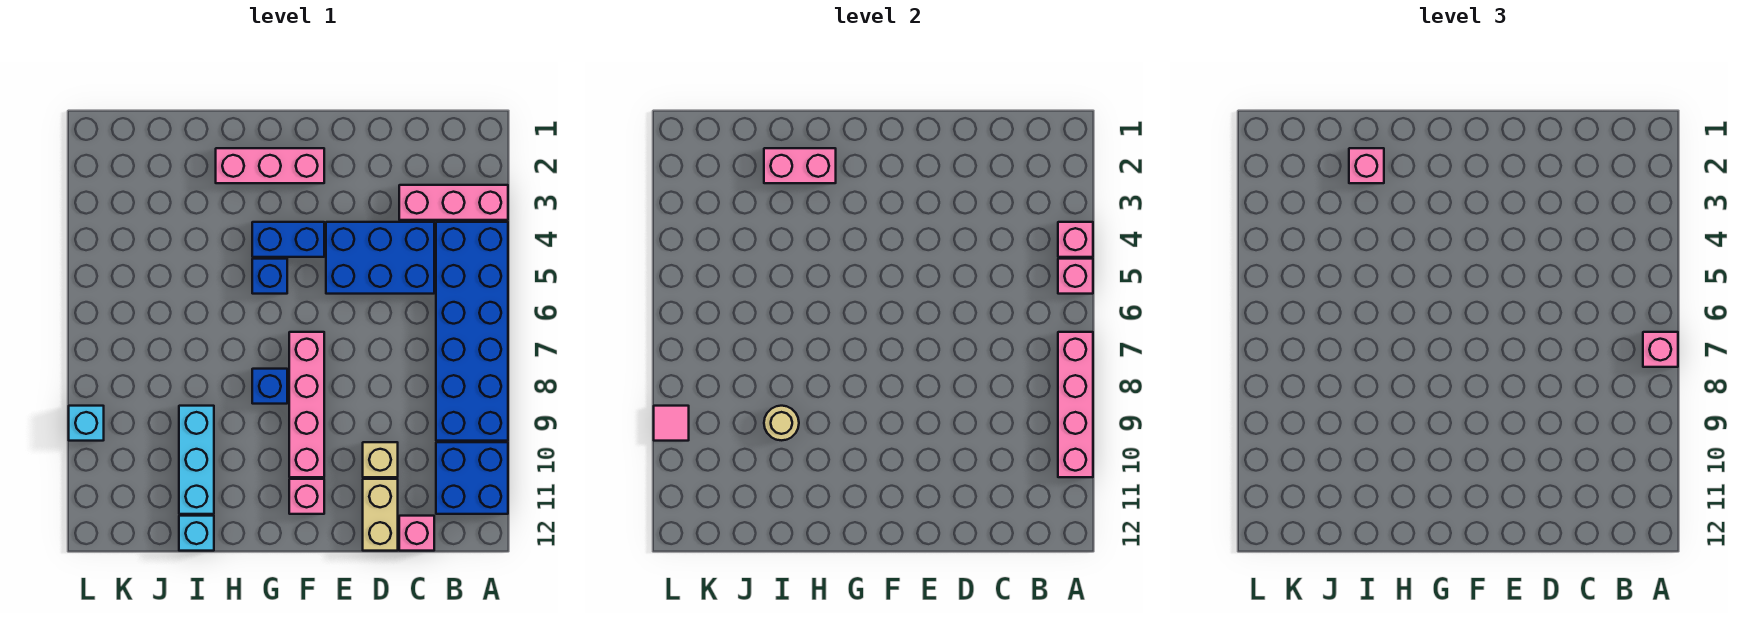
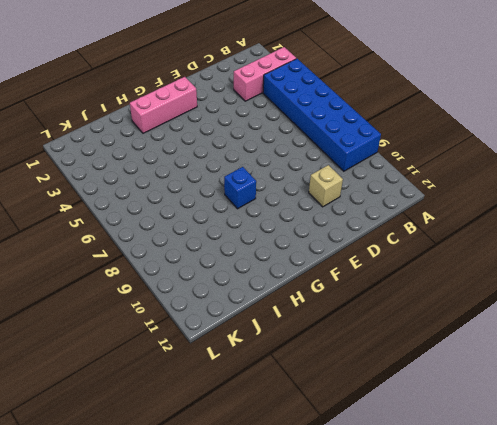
none -> blue 2x2 brick [436,442,508,514]
none -> blue 2x3 brick [326,222,434,294]
none -> pink 1x1 brick [399,516,434,551]

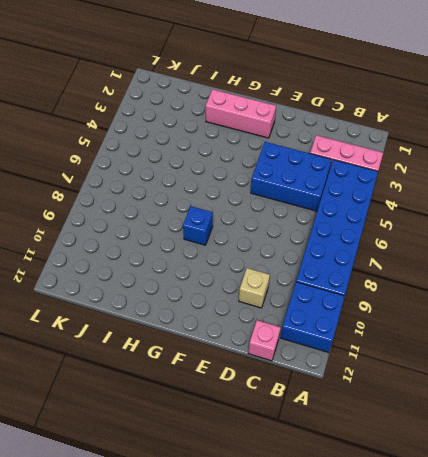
none -> tan 1x2 brick [363,479,398,551]
none -> blue 1x2 brick [252,222,324,257]
none -> pink 1x4 brick [289,332,324,477]

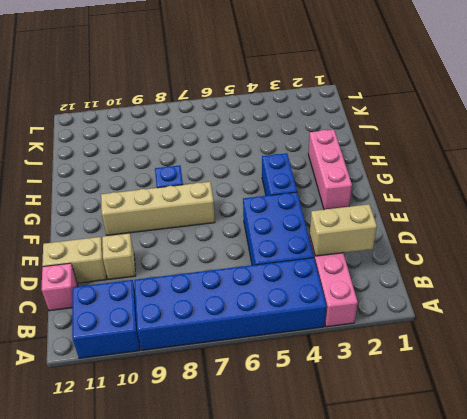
tan 1x2 brick [310,204,377,256] -> none
tan 1x4 brick [101,182,215,235] -> pink 1x4 brick [289,332,324,477]
none -> pink 1x1 brick [289,479,324,514]
none -> blue 1x1 brick [252,259,287,294]
none -> cyan 1x3 brick [179,406,214,514]

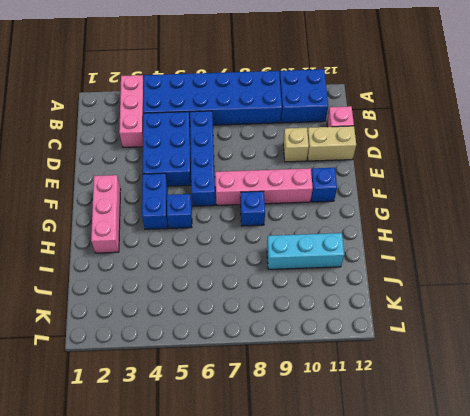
blue 1x4 brick [190,111,215,206] -> none
blue 1x1 brick [311,168,337,202] -> pink 1x1 brick [289,479,324,514]
none -> cyan 1x1 brick [179,516,214,551]
none -> cyan 1x1 brick [69,406,104,441]
none -> pink 1x1 brick [1058,222,1093,257]

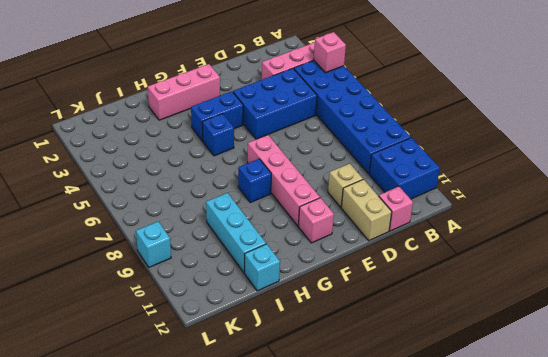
none -> pink 1x1 brick [1058,259,1093,294]
none -> pink 1x4 brick [1058,332,1093,477]
none -> pink 1x2 brick [764,148,836,183]

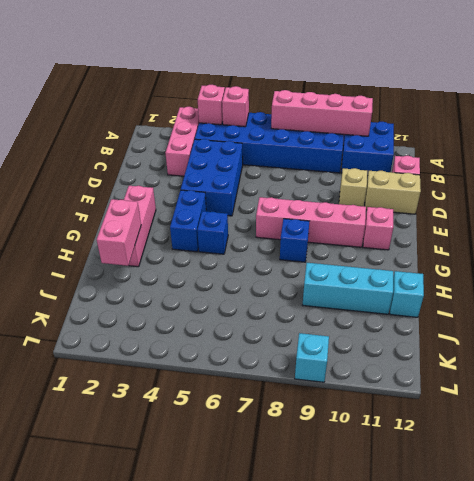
none -> tan 1x1 round brick [764,406,799,440]
none -> pink 1x1 tile [654,406,689,441]
none -> pink 1x1 brick [1643,332,1678,367]

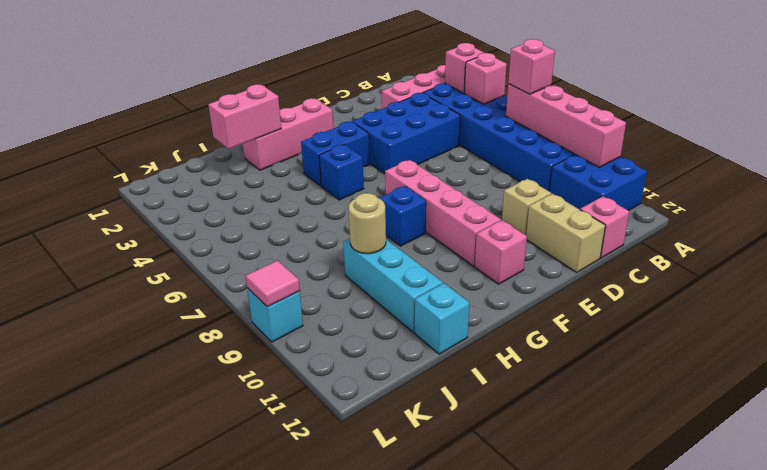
none -> pink 1x1 brick [1349,148,1384,183]

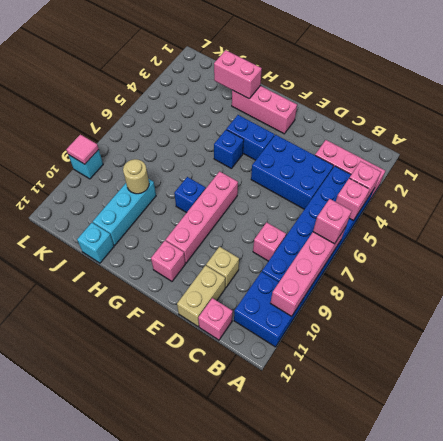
pink 1x1 brick [253,222,286,261] -> pink 1x1 brick moved to [1349,148,1384,183]

